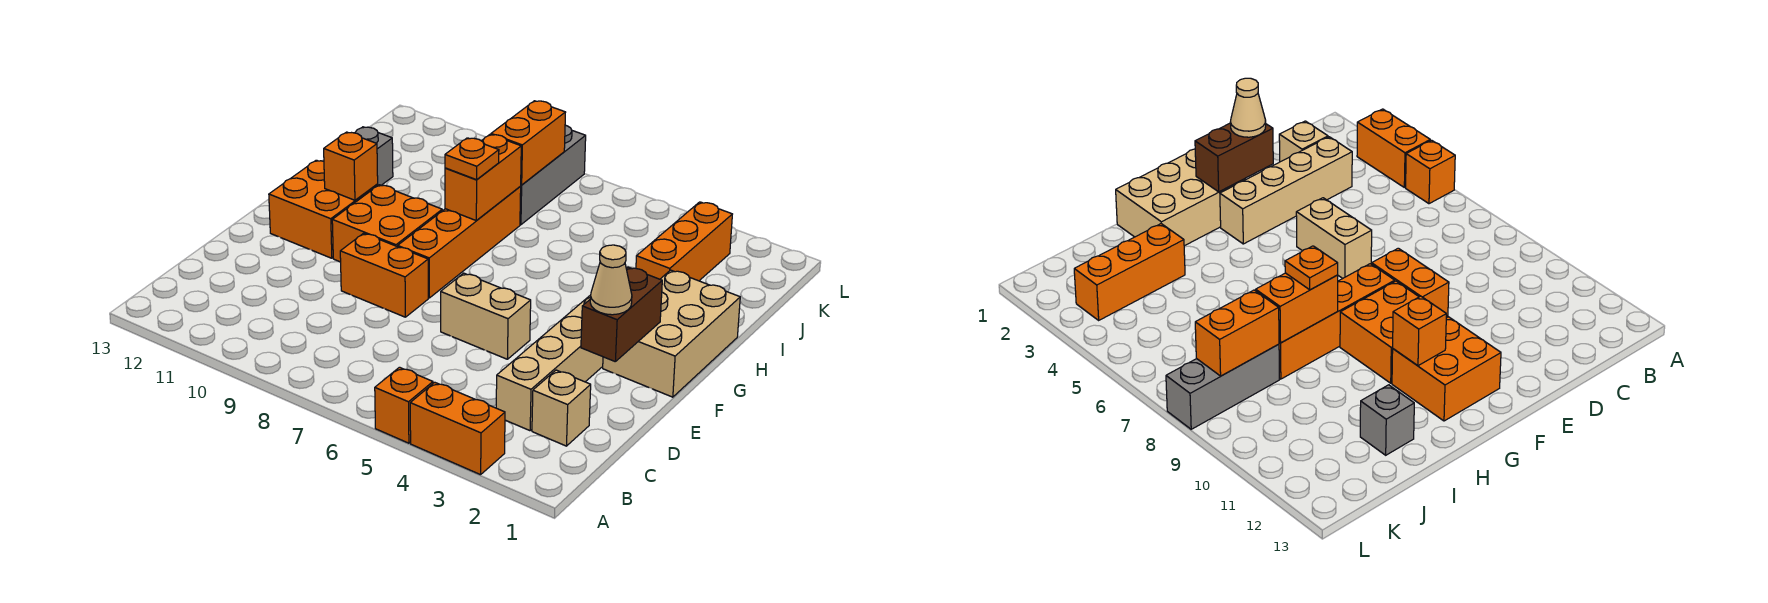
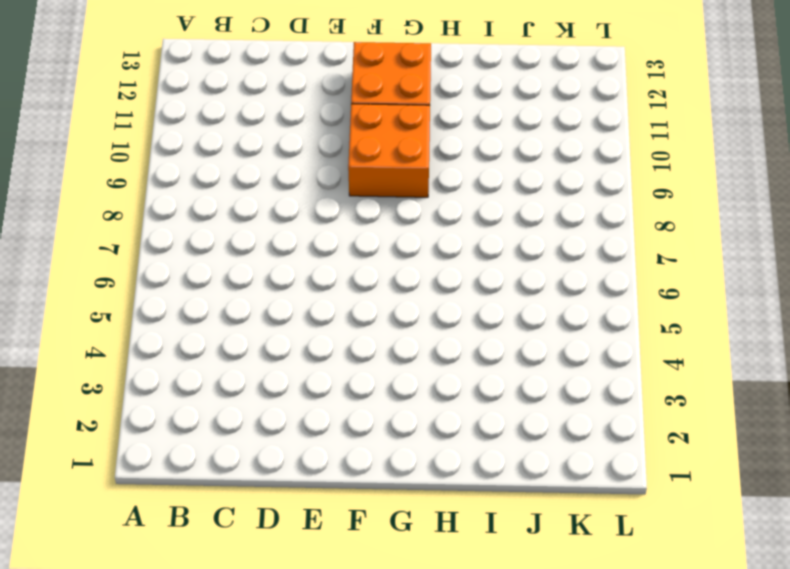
none -> orange 1x2 brick [410,382,505,475]
none -> orange 1x1 brick [375,367,433,443]
none -> tan 1x1 brick [532,370,591,446]

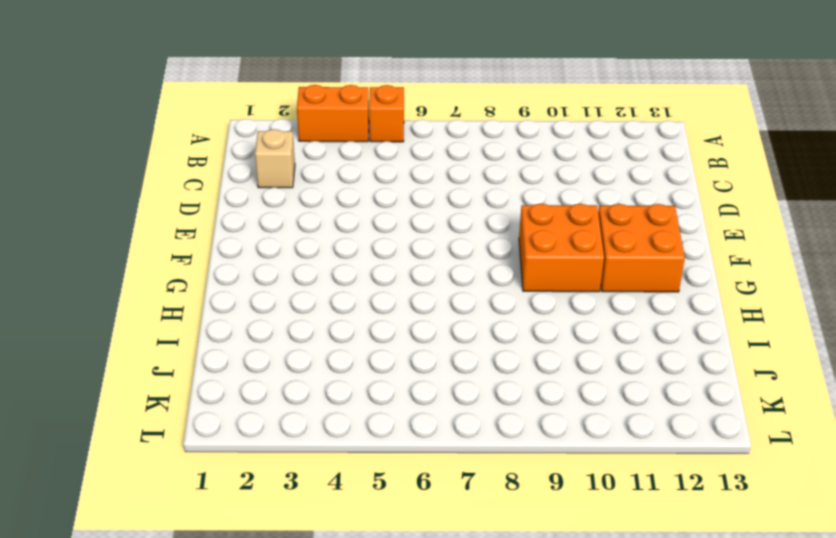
none -> tan 1x4 brick [496,295,603,431]
none -> tan 1x2 brick [441,273,531,359]
none -> orange 1x2 brick [340,233,428,317]

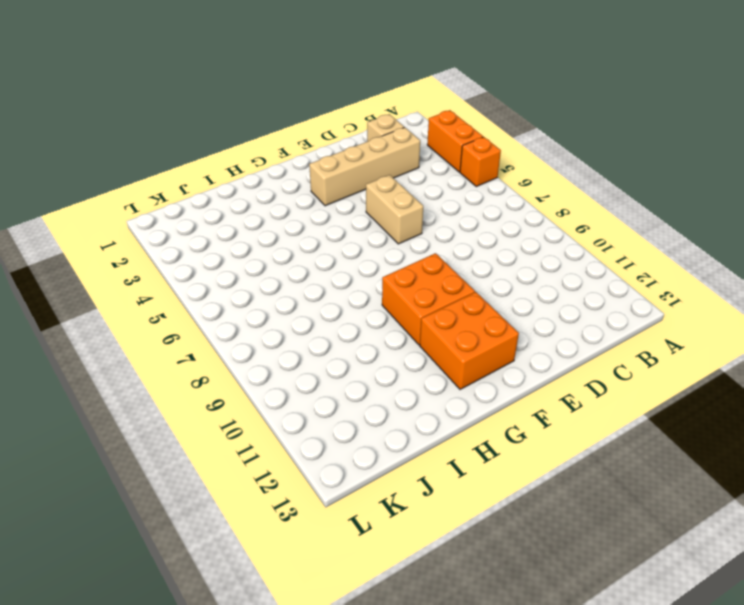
none -> orange 1x2 brick [340,233,428,317]
none -> tan 2x3 brick [603,270,740,397]
none -> orange 1x4 brick [398,187,521,298]

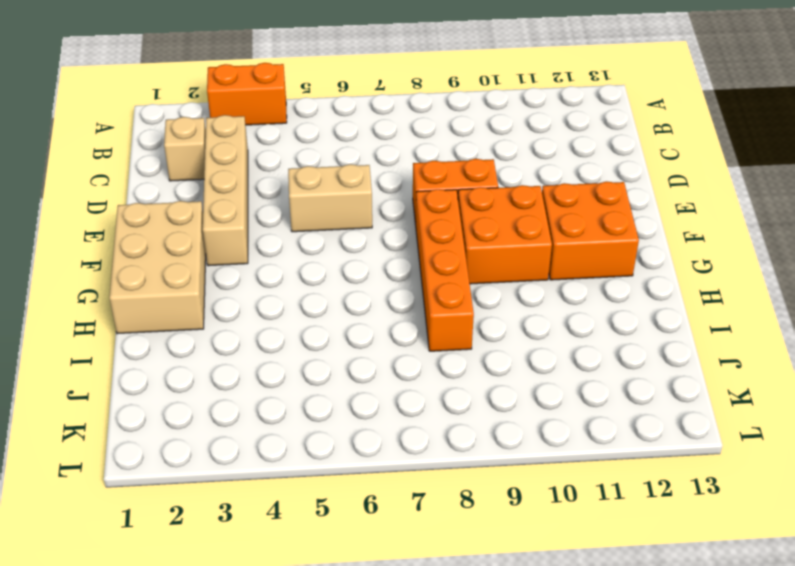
none -> orange 1x1 brick [375,367,433,443]
none -> orange 1x3 brick [636,202,732,281]
none -> grey 1x1 brick [355,127,393,185]

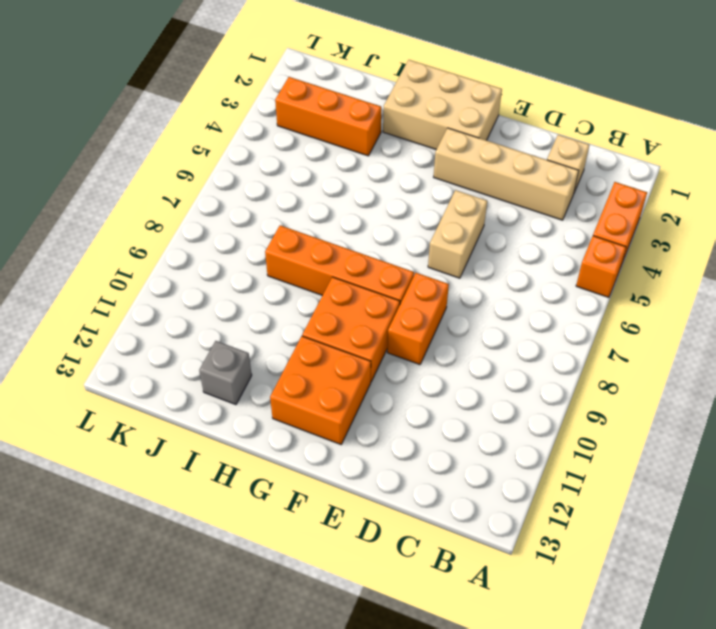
none -> grey 1x3 brick [520,125,586,225]
none -> brown 1x2 brick [581,267,662,361]
none -> orange 1x1 brick [324,132,378,200]

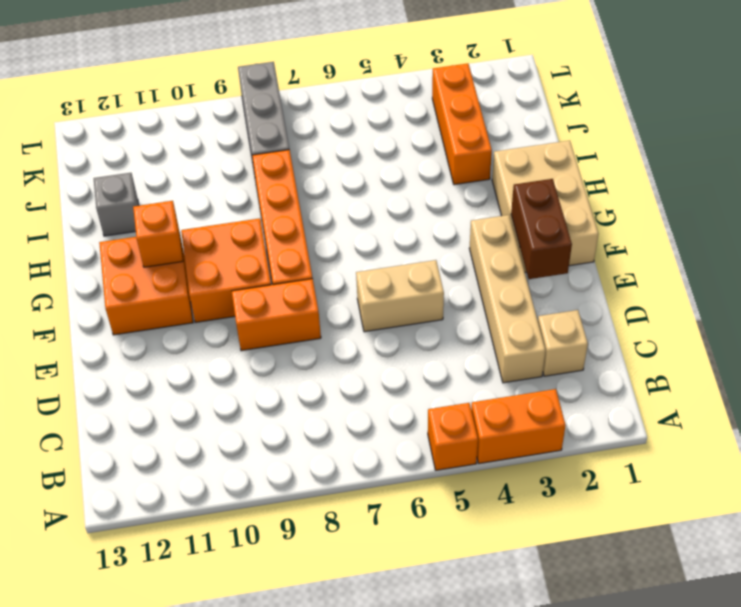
none -> orange 1x2 brick [445,134,521,221]
none -> orange 1x2 brick [491,101,566,185]
none -> tan 1x1 cone [590,245,632,315]

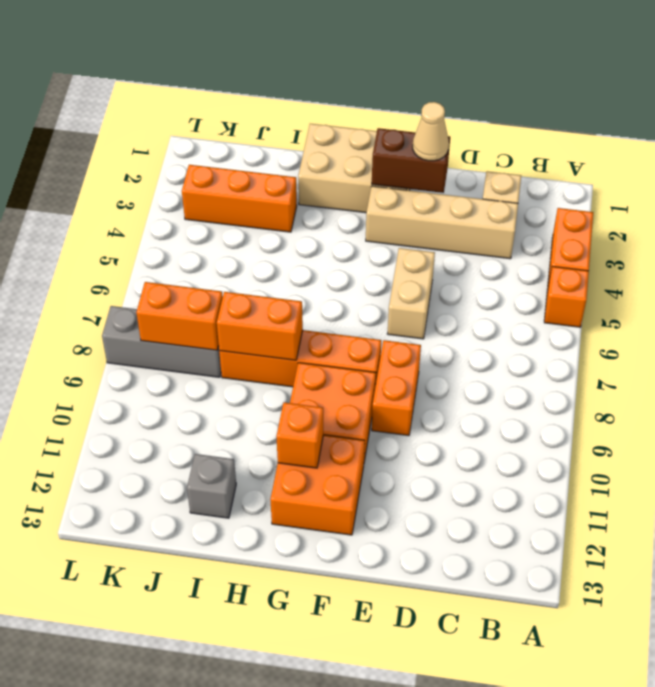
none -> orange 1x1 plate [445,138,499,180]

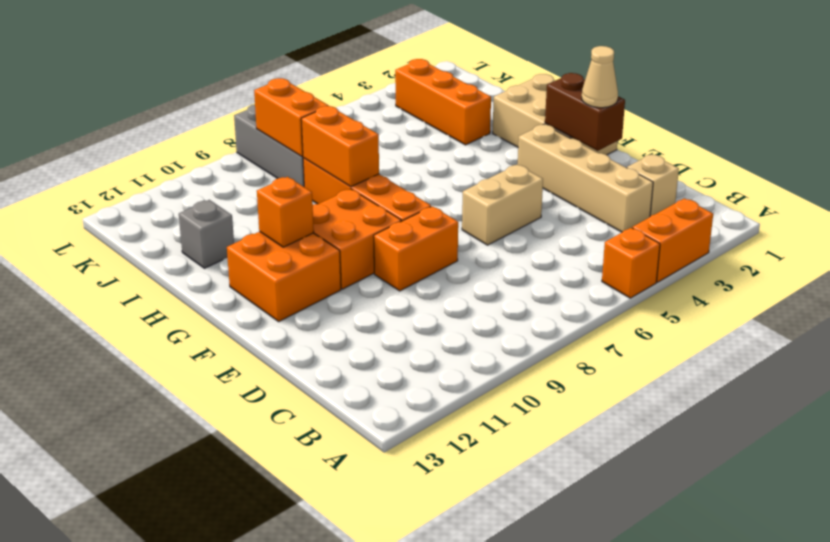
none -> orange 1x1 plate [445,138,499,180]

